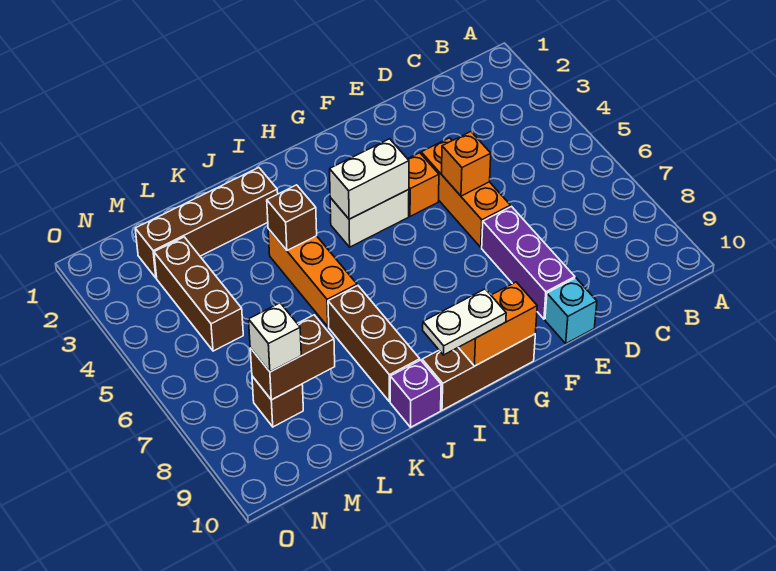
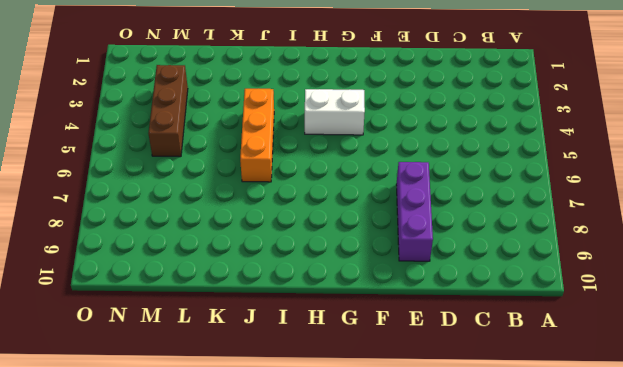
none -> orange 1x3 brick [421,138,510,247]
none -> cyan 1x1 brick [545,278,597,343]
none -> orange 1x1 brick [408,153,439,216]

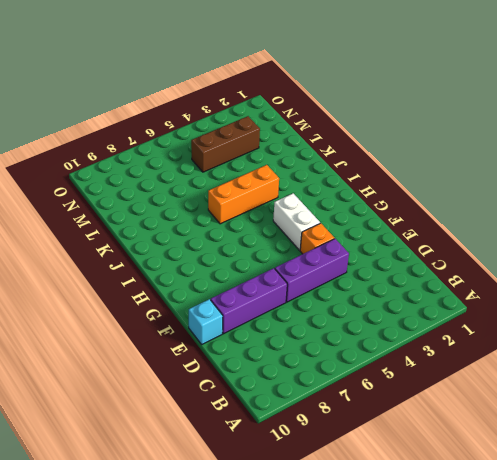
purple 1x3 brick [275,239,349,302] -> orange 1x3 brick [421,138,510,247]
none -> brown 1x3 brick [422,334,535,410]
none -> brown 1x4 brick [135,168,278,278]
none -> brown 1x3 brick [328,286,420,402]

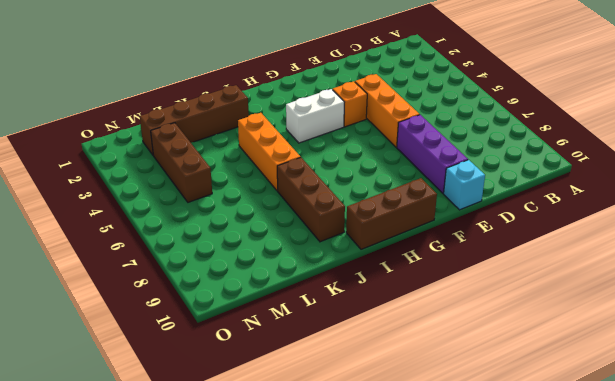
none -> purple 1x1 brick [390,360,441,427]
none -> brown 1x1 brick [252,376,303,427]
none -> orange 1x1 brick [441,132,491,196]

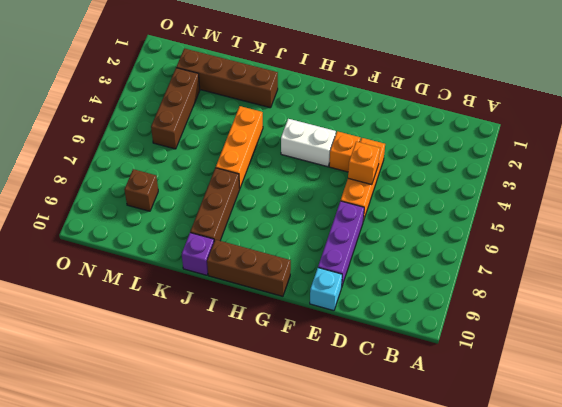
none -> white 1x2 brick [330,139,409,219]
none -> orange 1x2 brick [458,282,537,366]
none -> brown 1x1 brick [267,185,317,250]

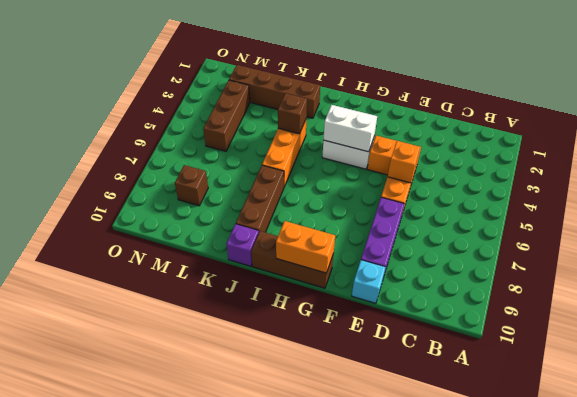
none -> brown 1x2 brick [250,315,335,400]
none -> white 1x2 plate [423,289,506,355]
none -> white 1x1 brick [249,303,301,372]

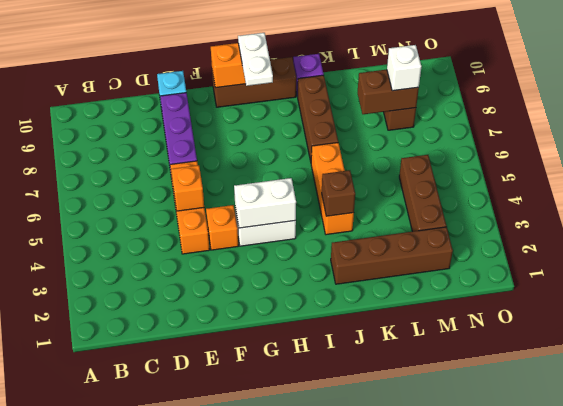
white 1x2 plate [238,33,273,86] -> white 1x2 plate turned to [423,289,506,355]

